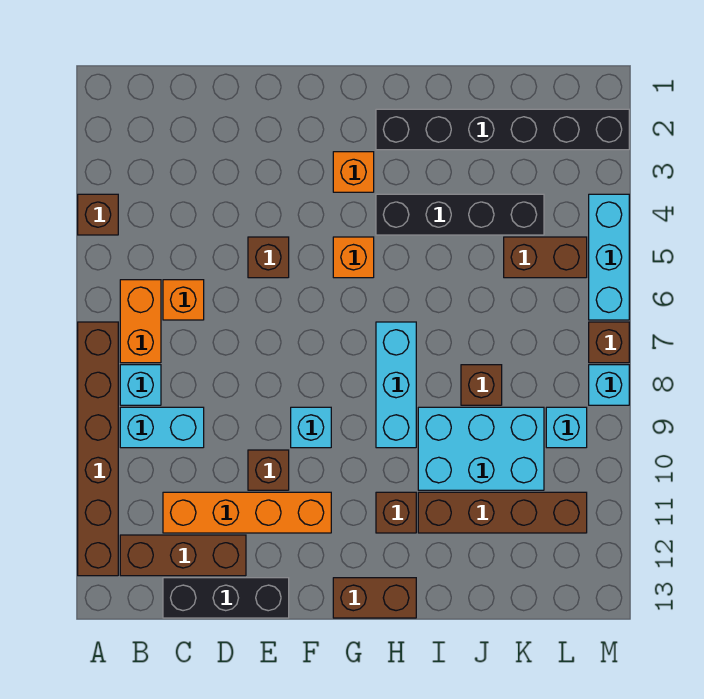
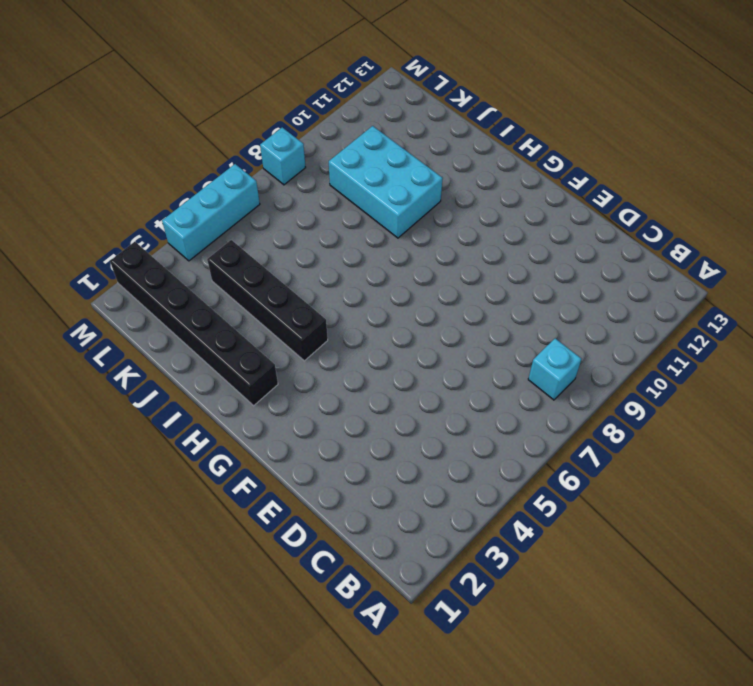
none -> brown 1x1 brick [78,194,118,235]
none -> brown 1x6 brick [78,322,118,576]
none -> orange 1x2 brick [120,280,161,363]

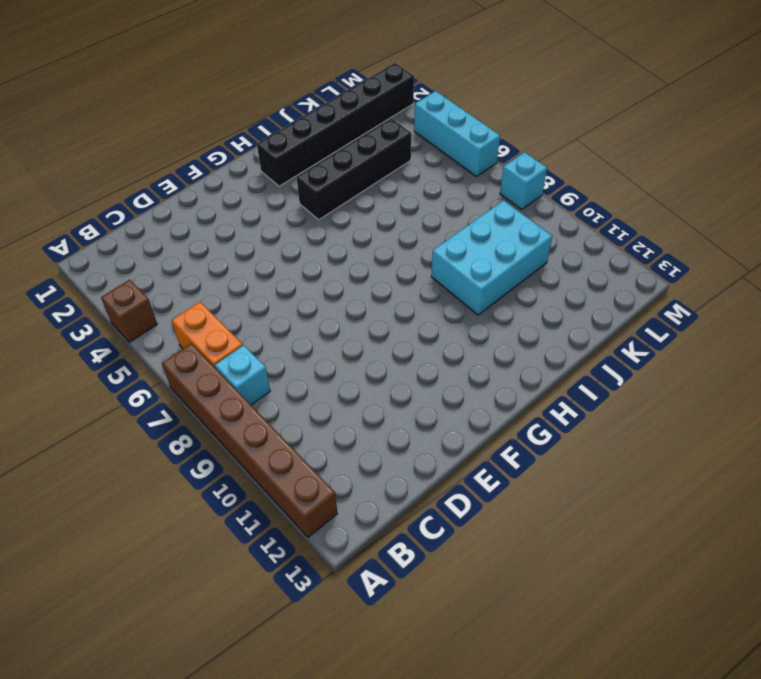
none -> cyan 1x2 brick [120,407,204,448]
none -> brown 1x3 brick [120,535,246,576]
none -> orange 1x1 brick [163,280,204,320]

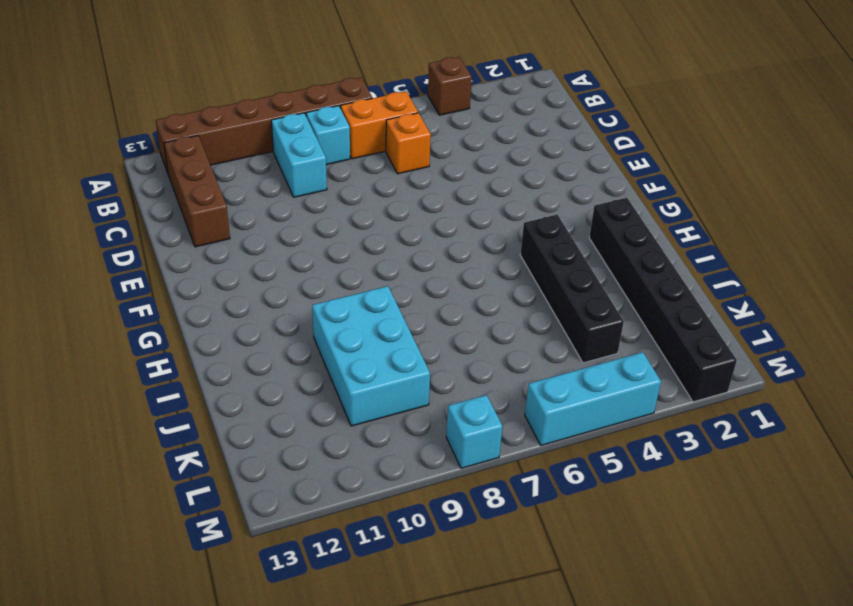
none -> orange 1x4 brick [163,492,331,533]
none -> black 1x3 brick [163,578,289,618]
none -> brown 1x1 brick [248,237,289,278]

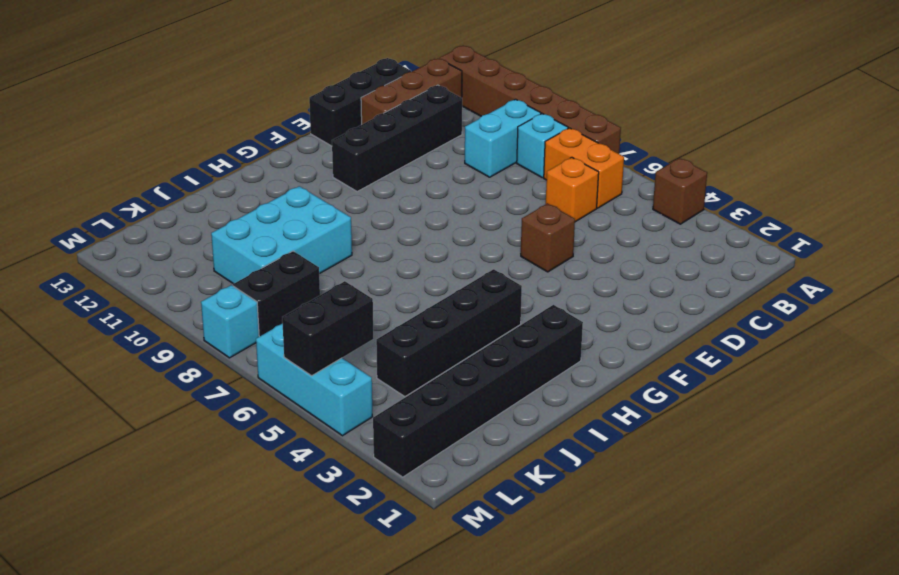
black 1x4 brick [332,85,462,192] -> orange 1x4 brick [163,492,331,533]
black 1x2 brick [233,251,320,336] -> none
black 1x2 brick [282,281,373,376] -> none
none -> brown 1x1 brick [248,450,289,490]
none -> cyan 1x1 brick [291,407,331,448]
none -> orange 1x1 brick [333,152,374,192]

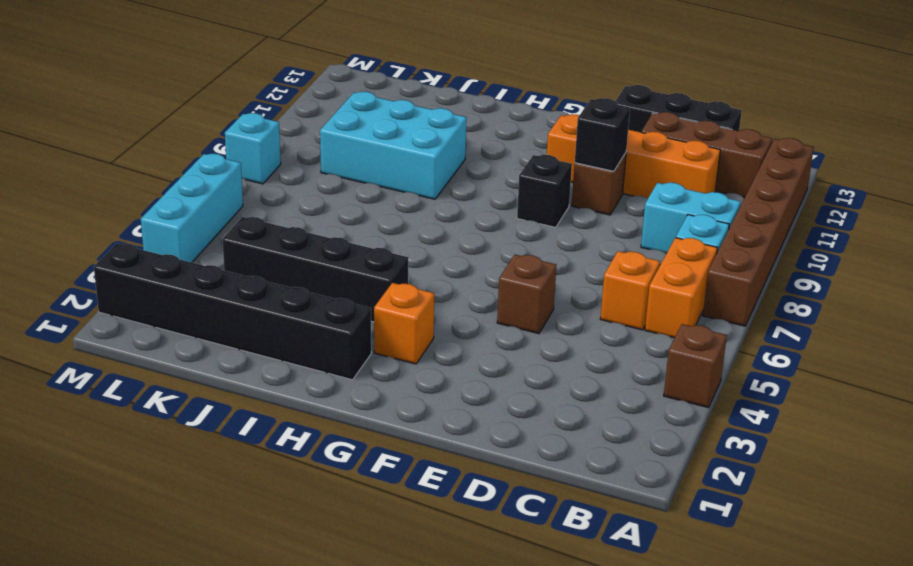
black 1x1 brick [575,98,630,171] -> none
black 1x1 brick [517,155,572,227] -> cyan 1x1 brick [291,407,331,448]
none -> orange 1x1 brick [333,237,374,278]
none -> brown 1x2 brick [333,578,416,618]
none -> cyan 1x3 brick [376,322,416,448]

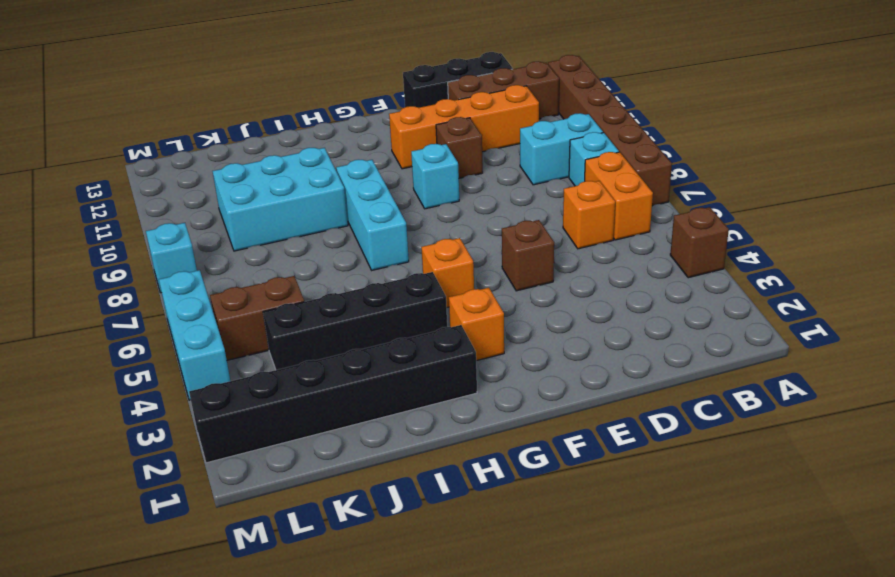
none -> brown 1x2 brick [333,578,416,618]
none -> brown 1x1 brick [376,492,416,533]
none -> brown 1x4 brick [418,492,587,533]

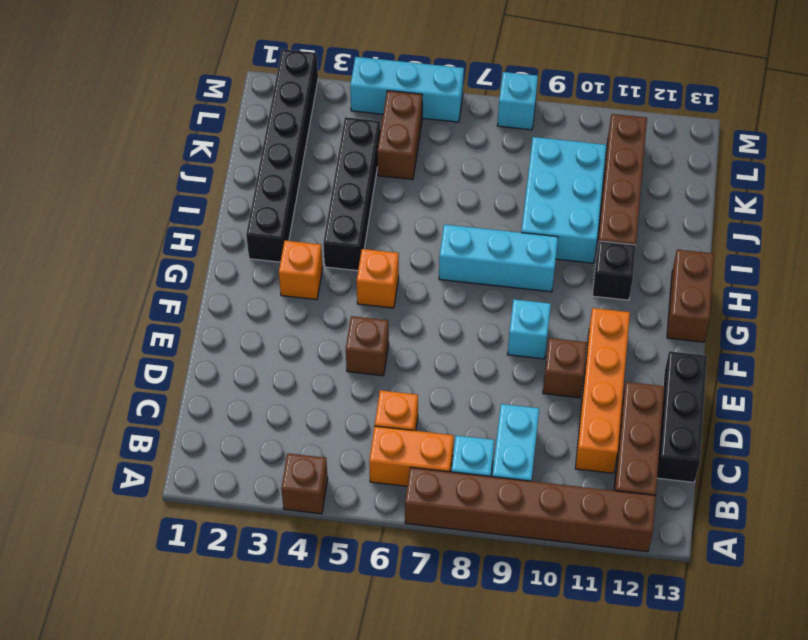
black 1x1 brick [592,241,636,300] -> brown 1x1 brick [376,492,416,533]
none -> brown 1x1 brick [461,365,502,405]
none -> cyan 1x1 brick [546,407,587,448]
none -> brown 1x1 brick [589,322,629,363]

